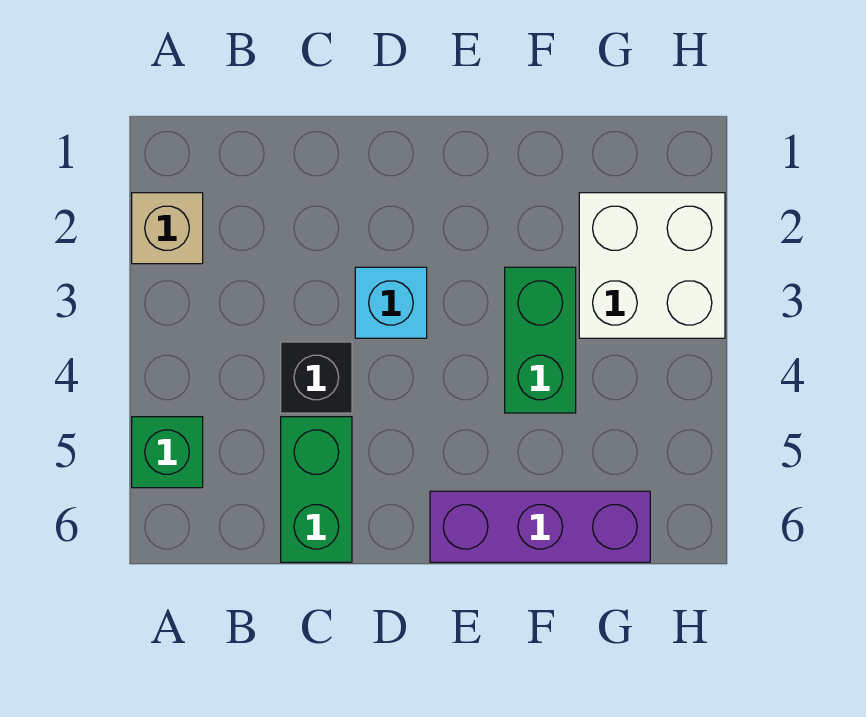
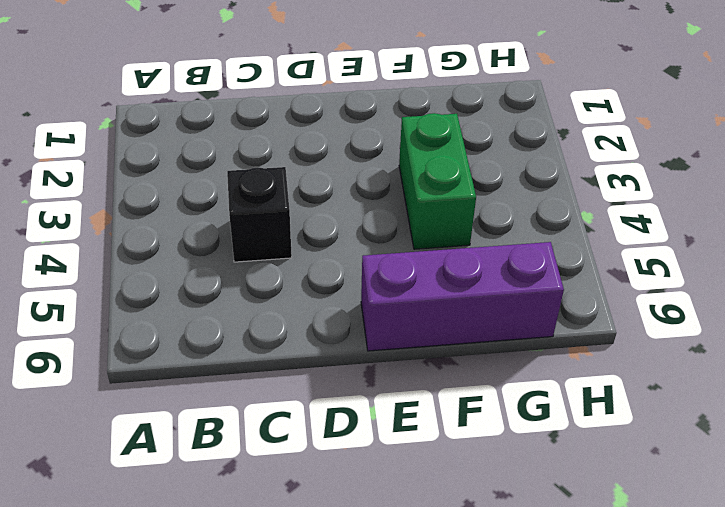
none -> tan 1x1 brick [132,193,203,264]
none -> green 1x1 brick [132,417,203,488]

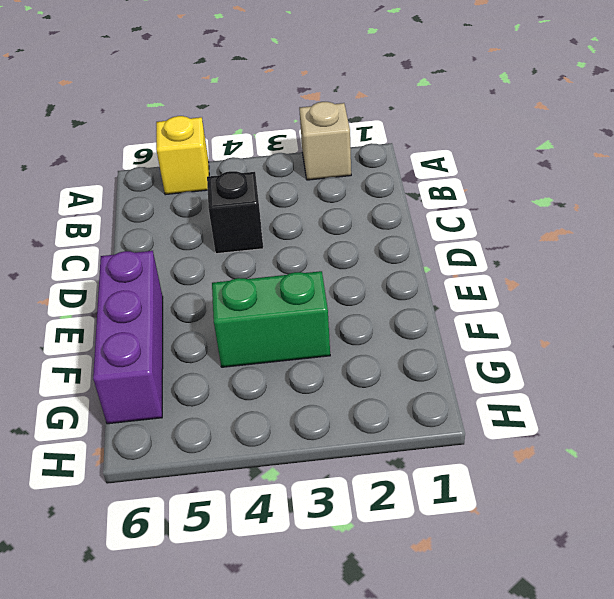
yellow 1x1 brick [156,116,209,195] -> green 1x1 brick [132,417,203,488]
none -> green 1x2 brick [281,417,352,562]
none -> cyan 1x1 brick [355,267,427,338]

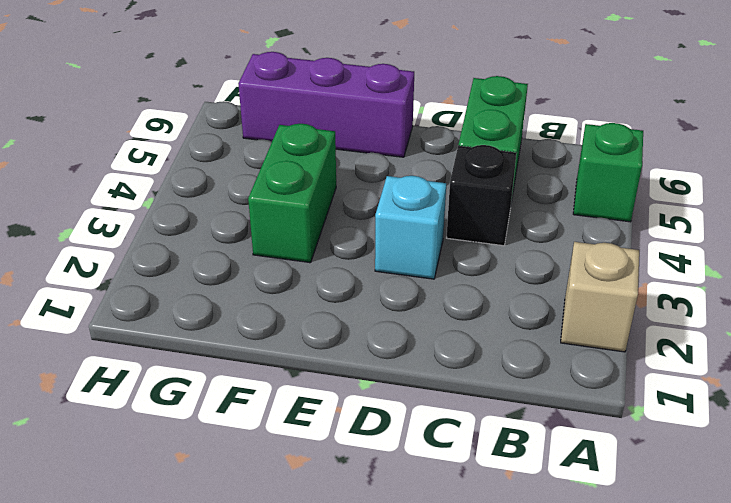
none -> white 2x2 brick [579,193,725,338]

